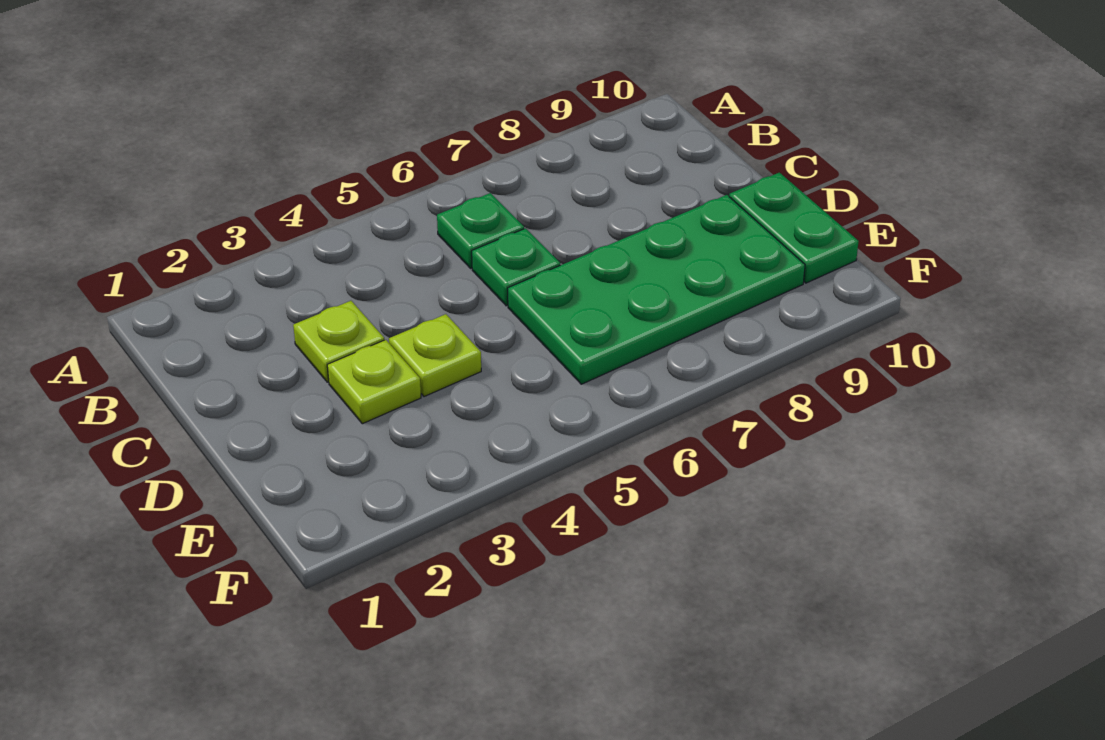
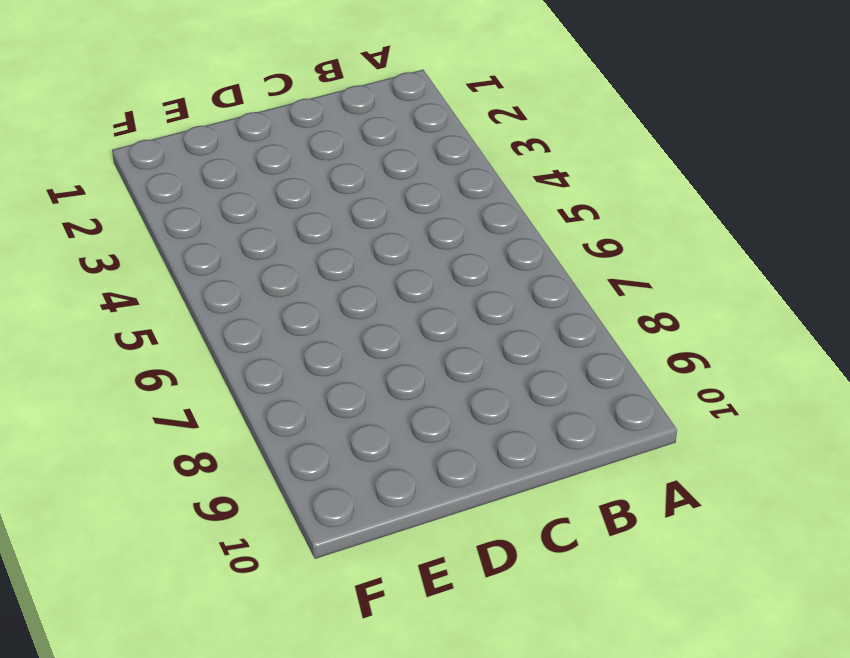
none -> green 1x1 plate [437,193,524,268]
none -> lime 1x1 plate [293,301,384,382]

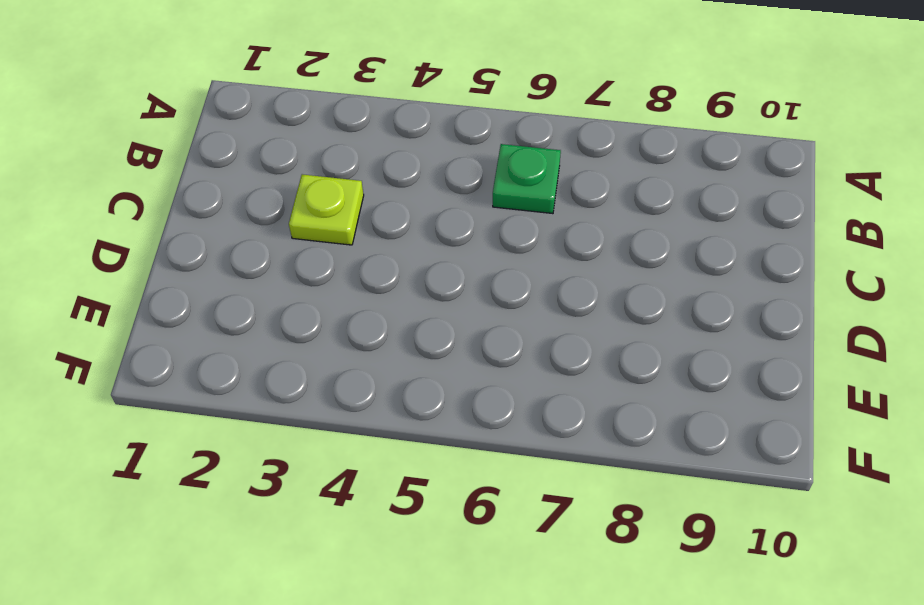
none -> green 1x1 plate [472,228,560,306]
none -> lime 1x1 plate [327,340,421,424]

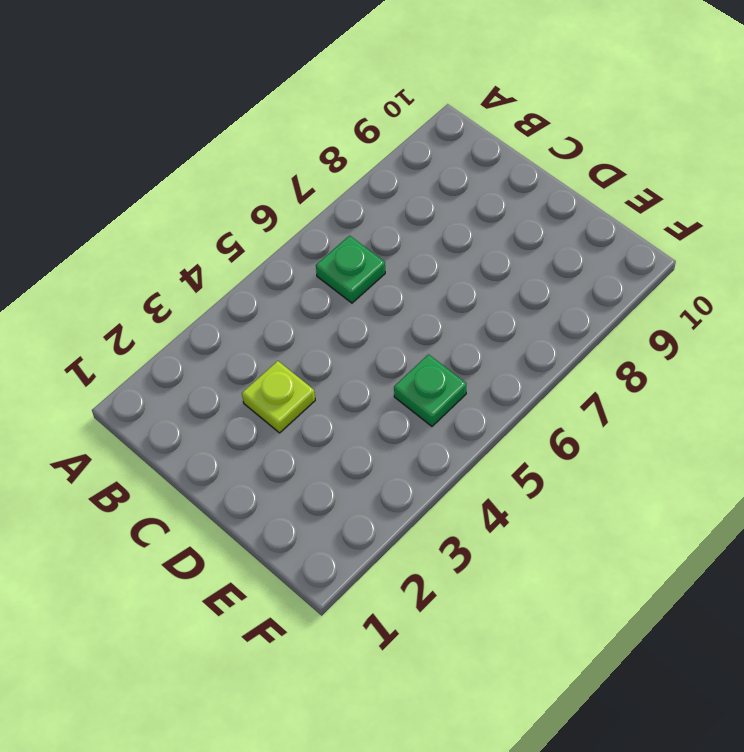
green 1x1 plate [394,354,467,426] -> green 1x1 plate moved to [472,228,560,306]
none -> lime 1x1 plate [327,340,421,424]
none -> lime 1x1 plate [389,314,481,397]

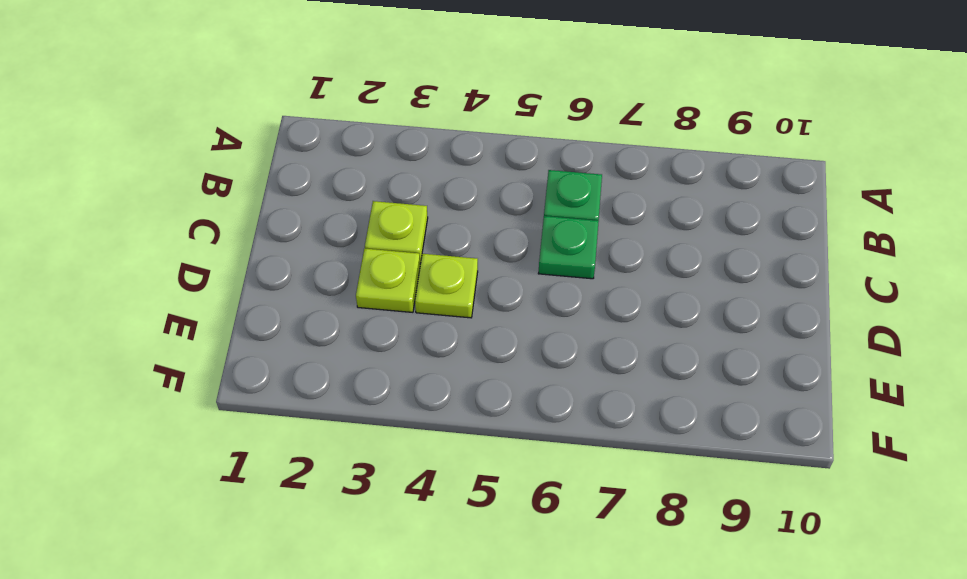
none -> green 2x4 plate [508,195,805,384]
none -> green 1x2 plate [729,173,859,283]

